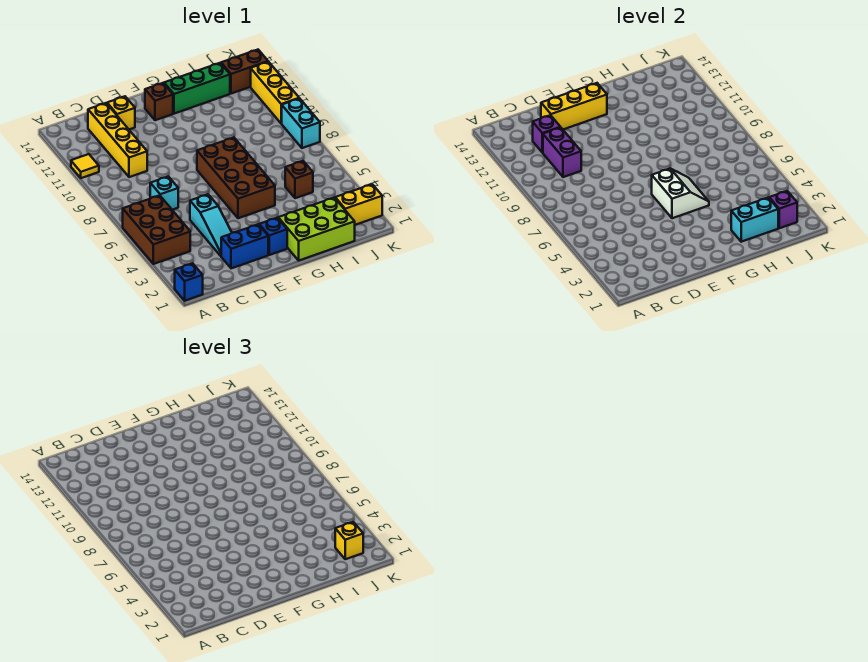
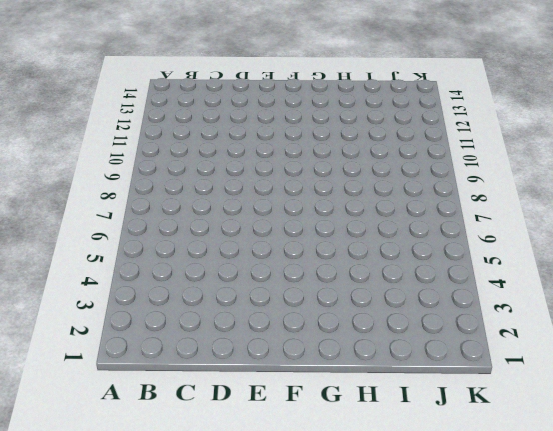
none -> blue 1x1 brick [175,263,203,301]
none -> brown 2x3 brick [123,195,190,264]
none -> yellow 1x1 tile [71,154,99,178]

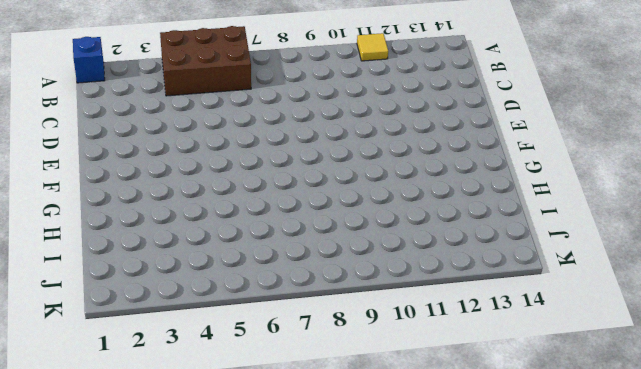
none -> cyan 1x1 brick [150,176,178,210]
none -> yellow 1x4 brick [88,103,147,177]
none -> blue 1x2 brick [221,224,268,268]

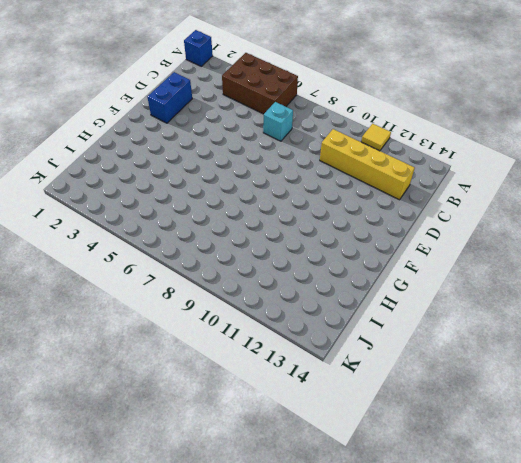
none -> cyan 1x3 slope [190,194,232,256]
none -> yellow 1x1 brick [107,96,135,129]
none -> blue 1x1 brick [259,218,287,255]

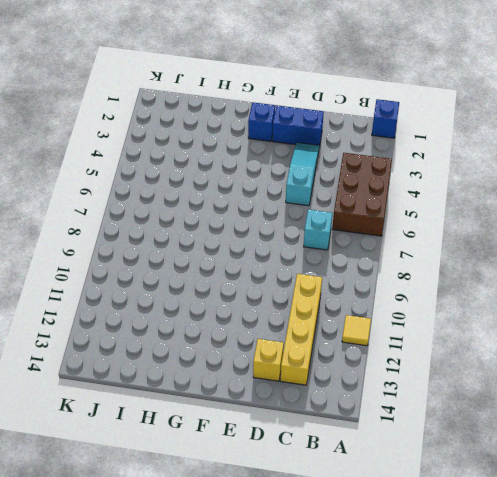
none -> brown 2x4 brick [197,137,275,218]
none -> brown 1x1 brick [145,83,173,120]
none -> lime 2x3 brick [278,198,355,260]

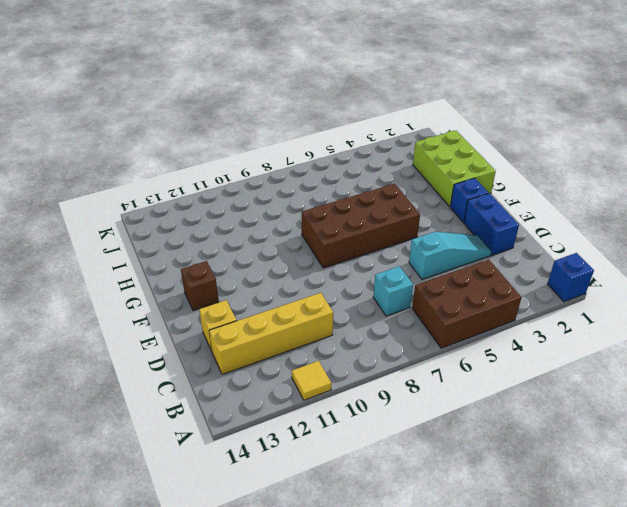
none -> green 1x3 brick [164,63,230,114]
none -> brown 1x1 brick [285,161,313,198]
none -> yellow 1x2 brick [335,184,382,225]

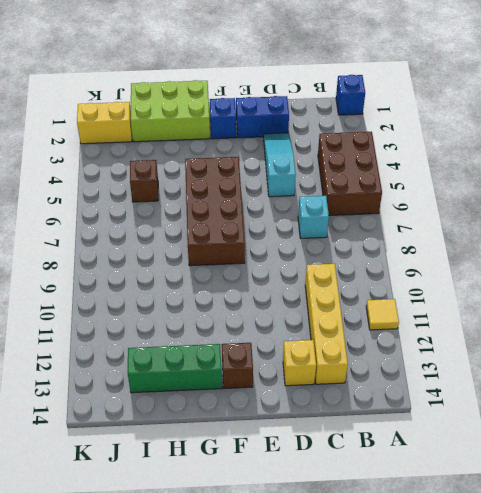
none -> brown 1x2 brick [221,50,268,94]
none -> cyan 1x2 brick [281,98,320,148]
none -> yellow 1x3 brick [251,62,299,123]

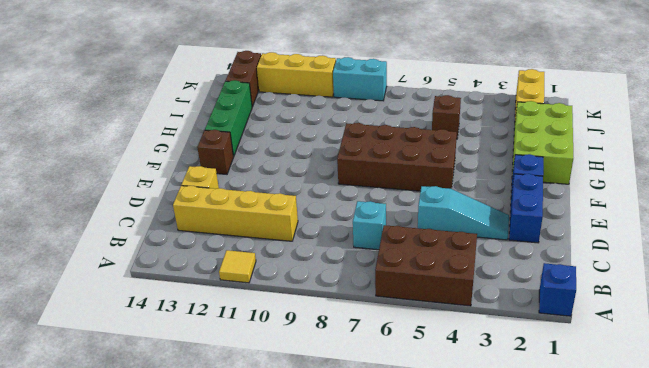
none -> purple 1x2 brick [543,127,581,177]
none -> purple 1x1 brick [533,115,560,153]
none -> yellow 1x3 brick [541,83,607,129]

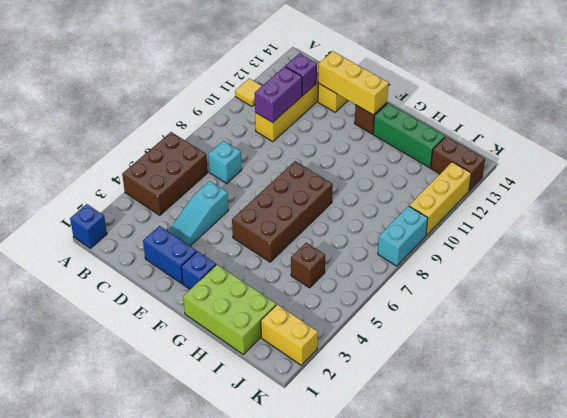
none -> white 2x2 slope [652,169,709,218]
none -> cyan 1x2 brick [731,198,778,242]
none -> purple 1x1 brick [769,191,797,228]

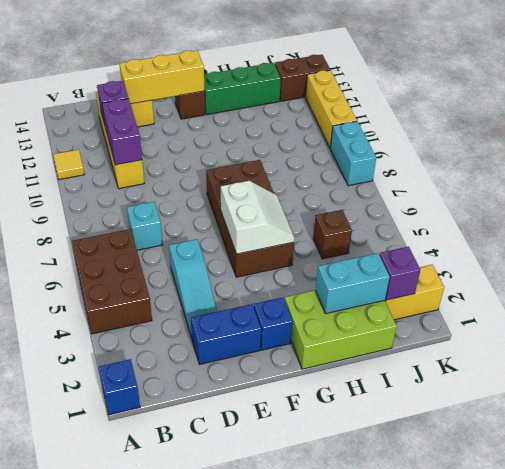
none -> yellow 1x1 brick [335,522,363,559]

